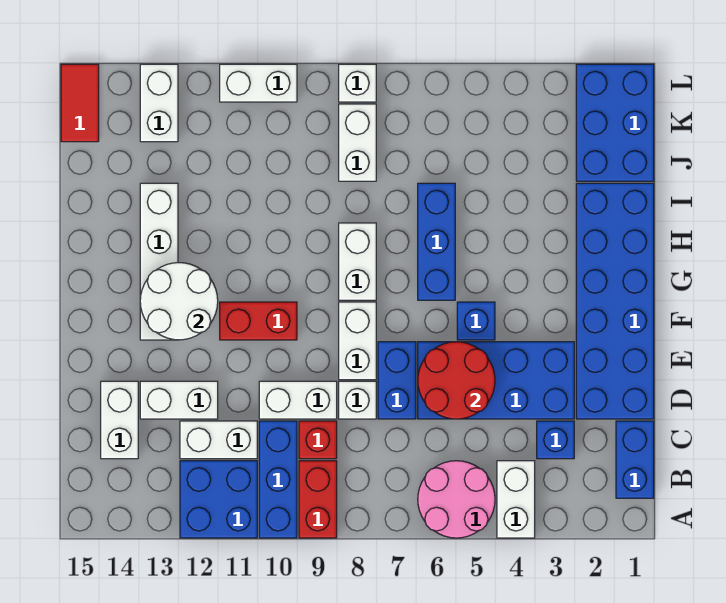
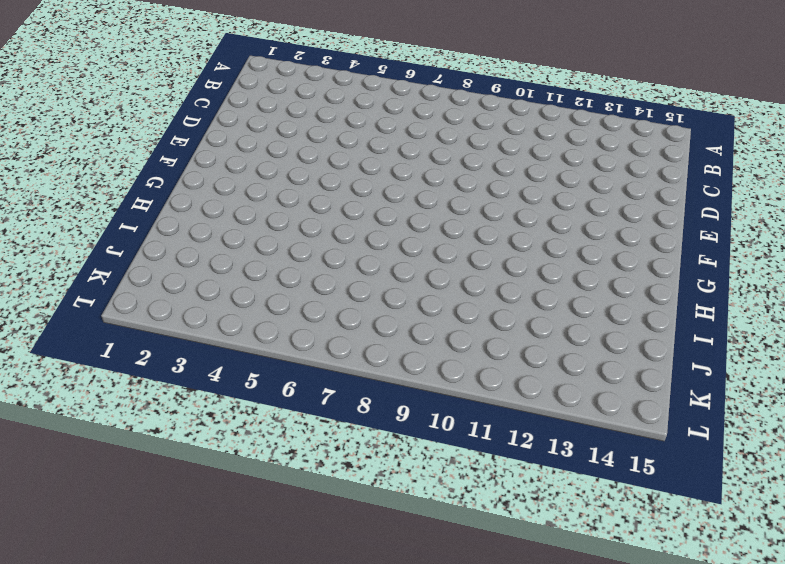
none -> white 1x2 brick [497,461,535,538]
none -> pink 2x2 round brick [418,461,495,538]
none -> red 1x2 brick [299,461,337,538]
none -> blue 1x3 brick [259,421,297,538]

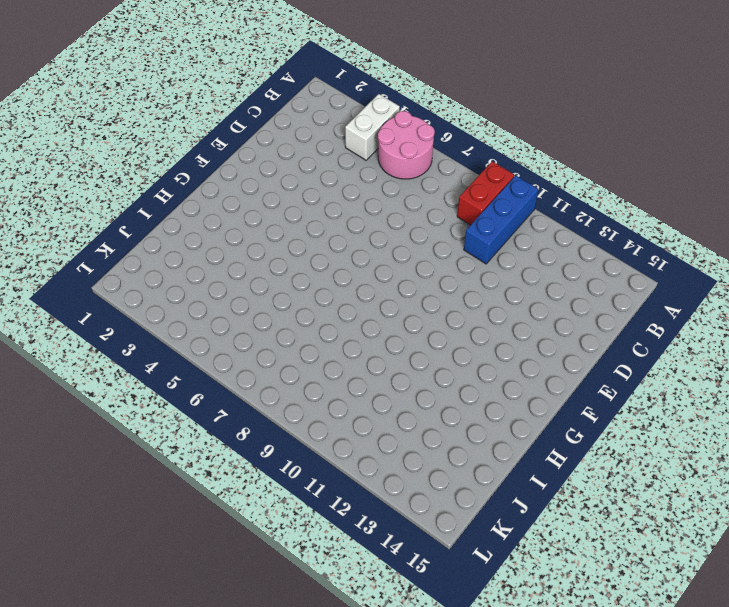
none -> blue 2x2 brick [180,461,257,538]
none -> blue 1x2 brick [616,421,654,498]
none -> blue 1x1 brick [537,421,574,459]
none -> red 1x1 brick [299,421,337,459]

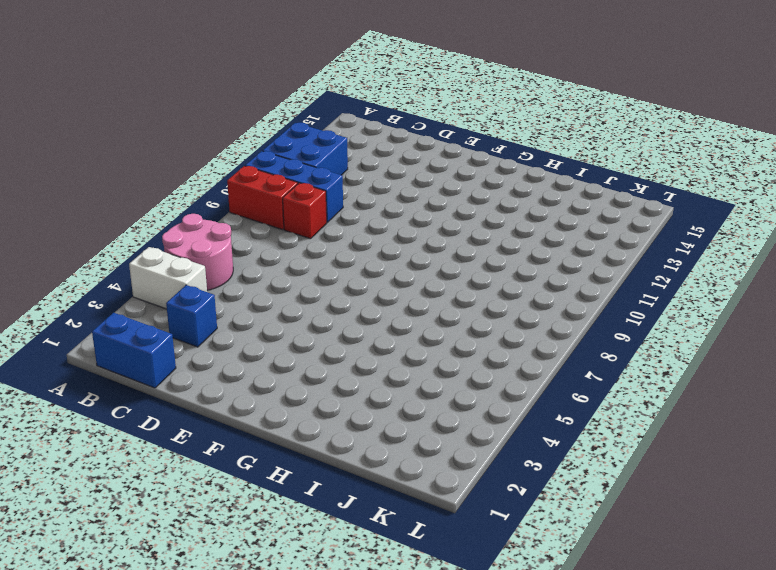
none -> white 1x2 brick [180,421,257,459]
none -> white 1x2 brick [101,381,138,459]
none -> blue 2x6 brick [576,183,654,419]
none -> blue 2x4 brick [418,342,574,419]

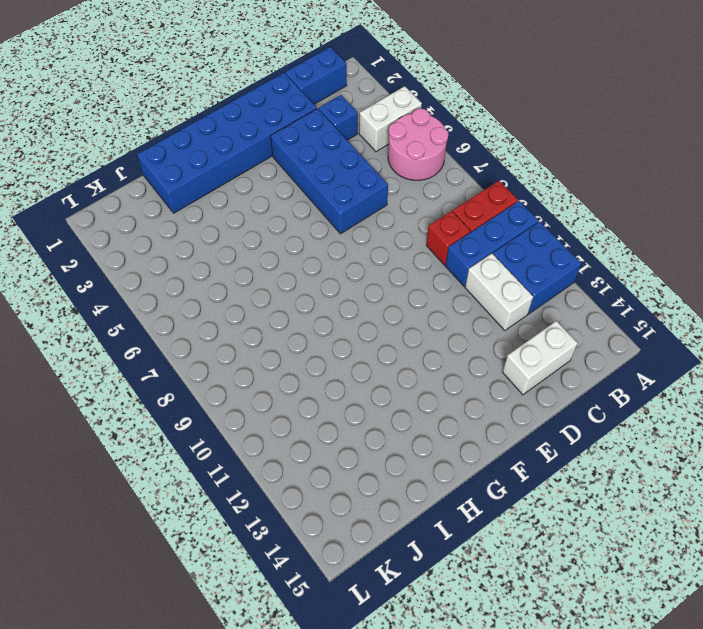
none -> blue 1x2 brick [378,342,416,419]
none -> white 1x1 brick [339,381,376,419]
none -> white 1x2 brick [259,381,337,419]
none -> white 1x2 brick [140,381,218,419]

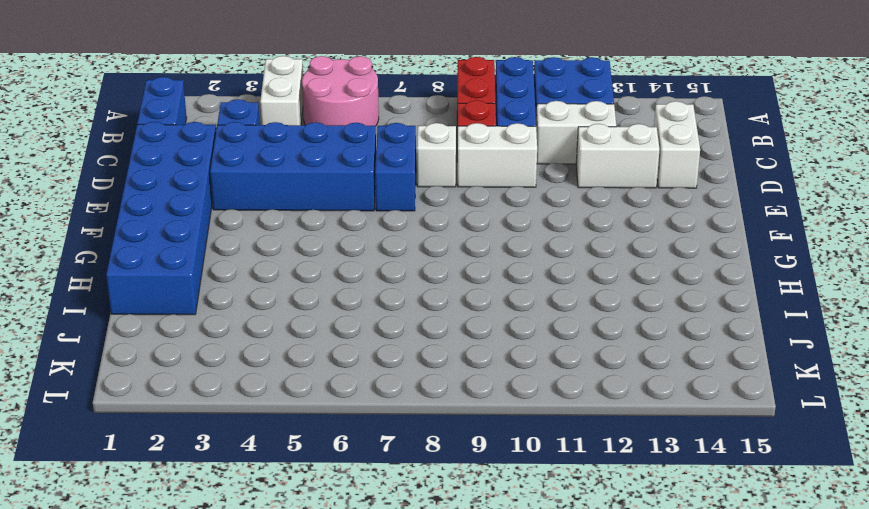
none -> white 1x2 brick [339,302,376,380]
none -> blue 1x1 brick [457,302,495,340]
none -> red 1x2 brick [220,302,297,340]
none -> white 1x4 brick [140,183,178,340]

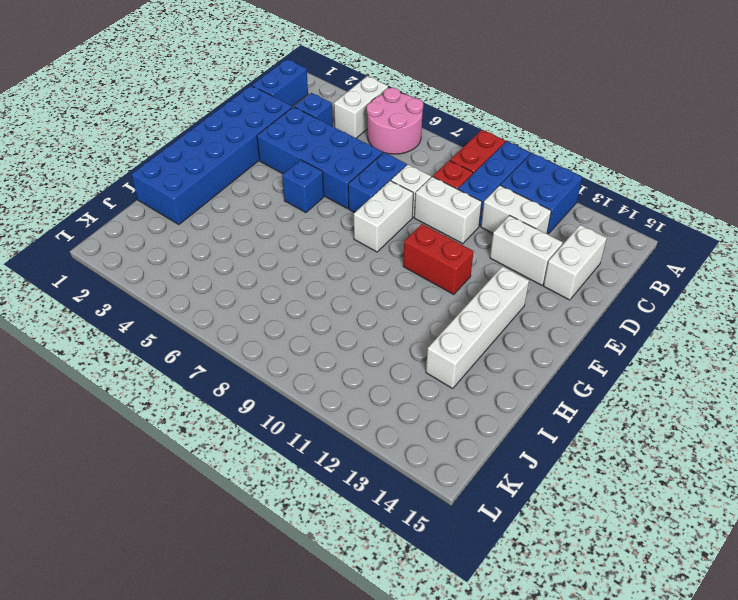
none -> blue 1x3 brick [418,183,455,300]
none -> white 1x2 brick [339,223,376,300]
none -> blue 2x3 brick [576,64,654,181]
none -> white 1x2 brick [339,104,376,181]

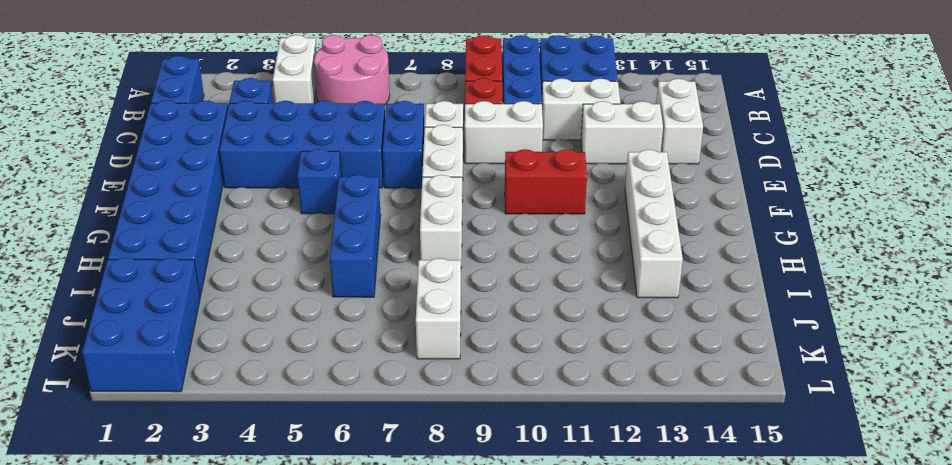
none -> white 1x2 brick [140,64,178,142]
none -> red 1x2 tile [61,64,99,142]
none -> white 1x1 brick [339,64,376,102]
none -> white 1x2 brick [220,64,297,102]

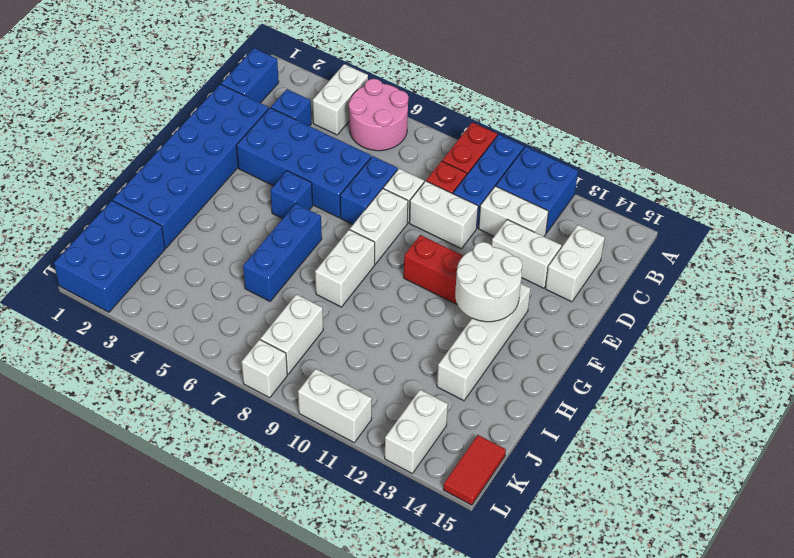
none -> red 2x2 round brick [418,342,495,419]

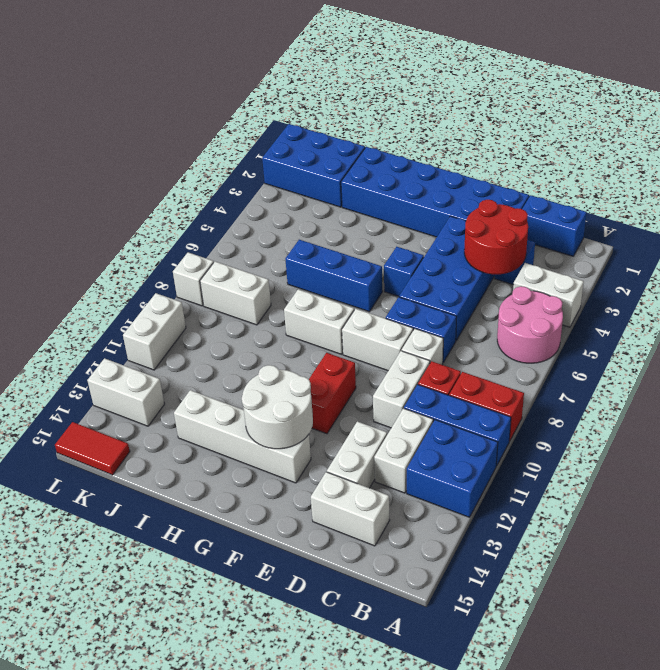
red 2x2 round brick [464,200,528,274] -> red 2x2 round brick moved to [418,342,495,419]

